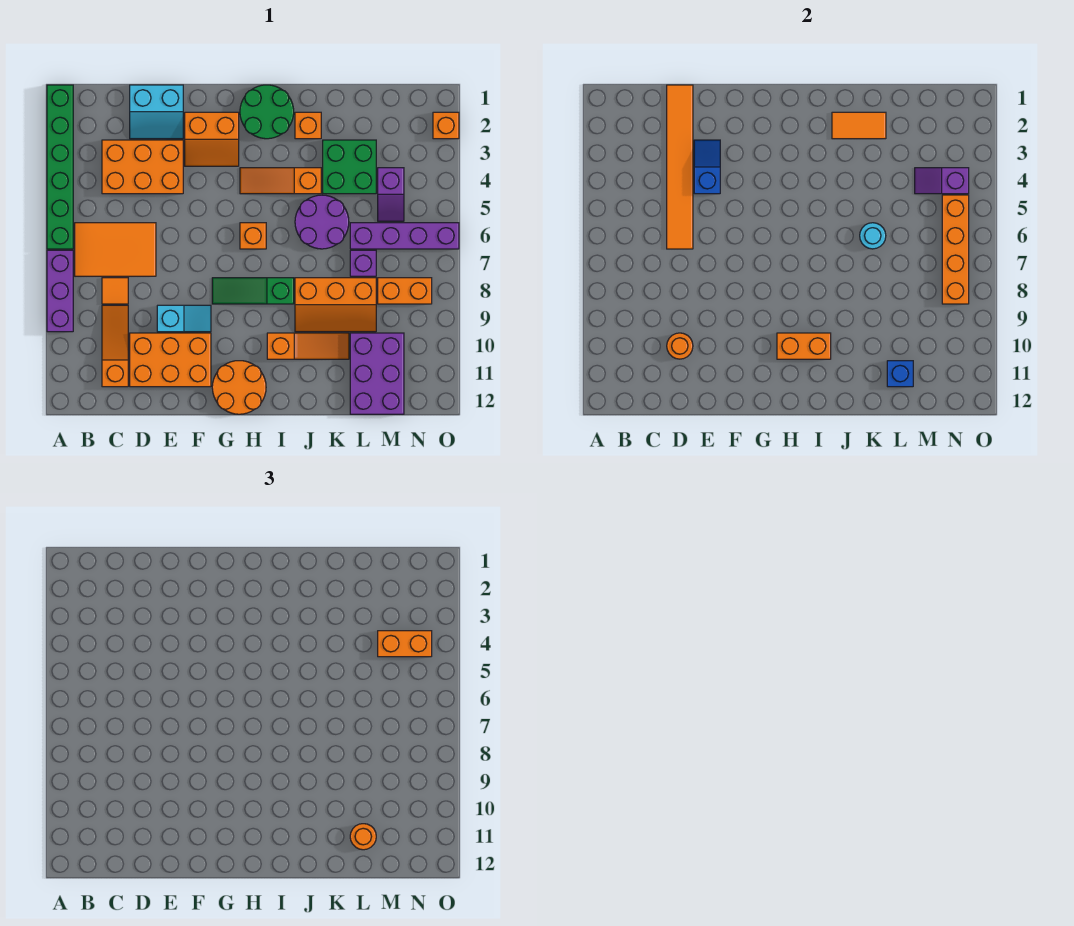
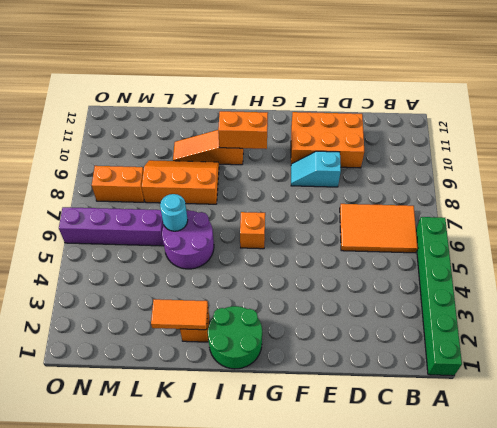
none -> purple 1x3 brick [47,250,73,332]
none -> orange 2x3 brick [102,140,183,194]
none -> orange 1x1 tile [102,278,128,304]
none -> orange 1x3 slope [102,305,128,387]

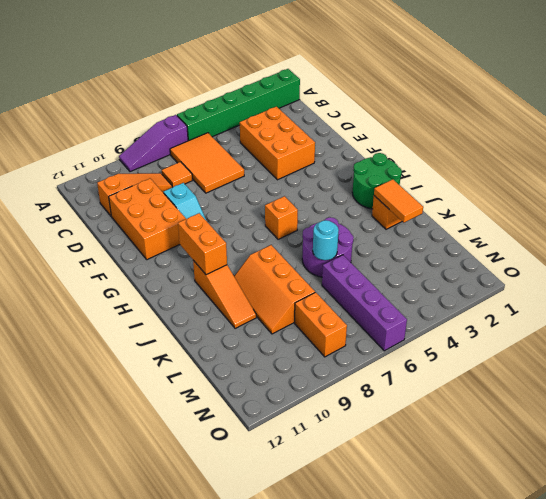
purple 1x3 slope [119,115,188,172] -> purple 1x3 brick [47,250,73,332]
none -> cyan 2x2 slope [130,85,183,139]
none -> orange 2x2 slope [185,112,239,166]
none -> green 1x3 slope [212,278,294,304]
none -> orange 2x2 round brick [212,361,266,414]

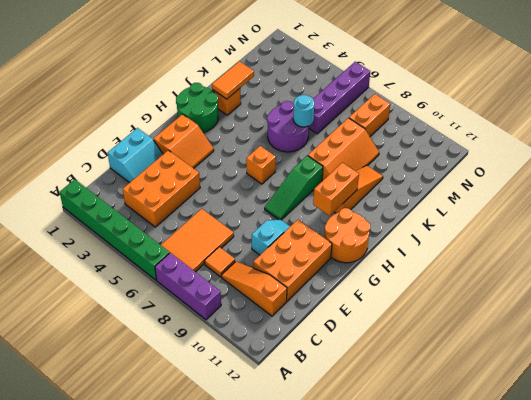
none -> orange 1x3 slope [240,168,321,194]
none -> green 2x2 brick [323,140,376,194]
none -> purple 1x1 brick [350,250,376,276]
none -> purple 2x3 brick [350,333,404,414]

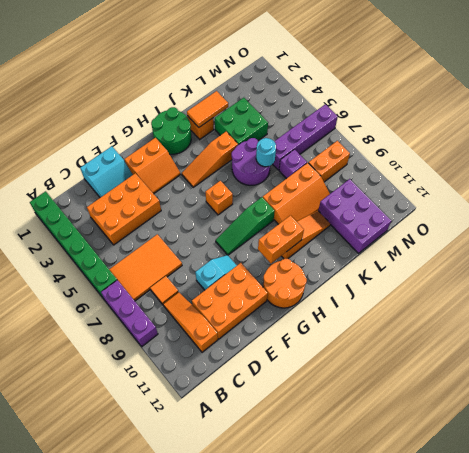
none -> purple 1x2 slope [378,168,404,221]
none -> orange 1x1 brick [433,112,459,139]
none -> orange 1x6 tile [667,85,693,249]
none -> orange 1x1 round brick [667,333,693,359]

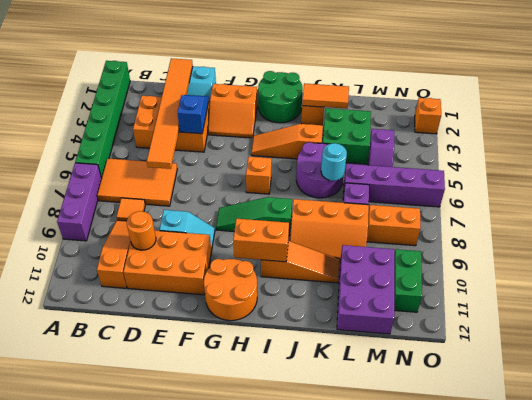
green 1x2 brick [394,249,422,312] -> none
none -> blue 1x1 brick [887,361,913,387]
none -> purple 1x2 slope [915,168,969,194]
none -> orange 1x4 brick [942,195,969,304]
none -> orange 1x1 round brick [350,824,376,850]

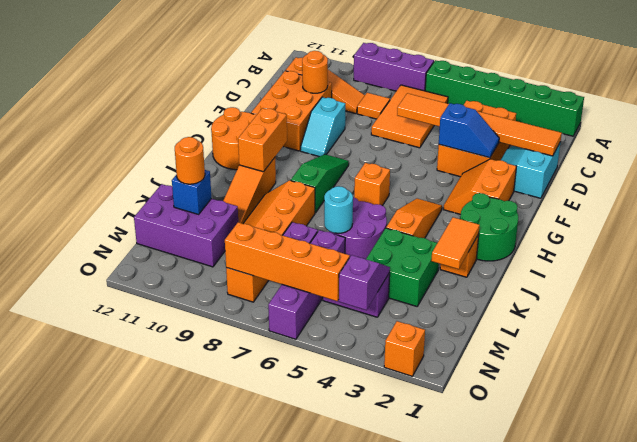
none -> orange 1x2 brick [378,631,432,657]

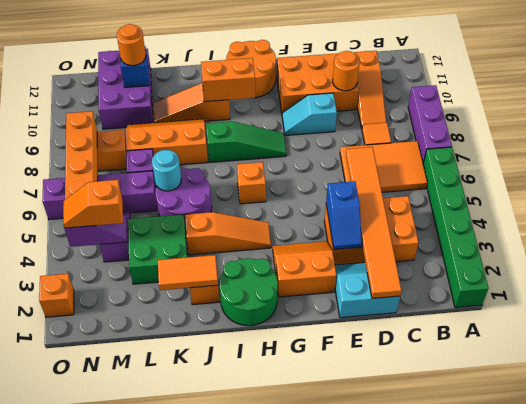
orange 1x2 slope [63,180,123,228] -> orange 1x2 brick [378,631,432,657]

